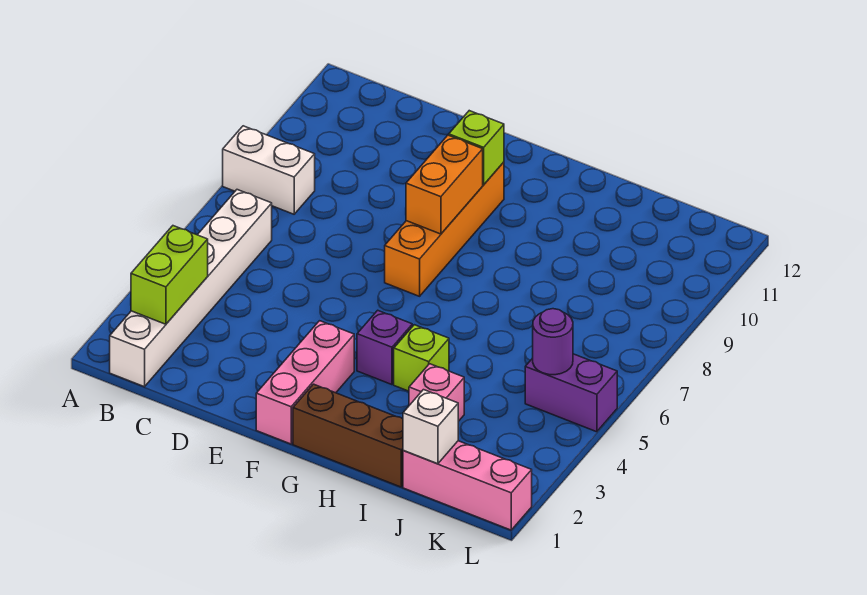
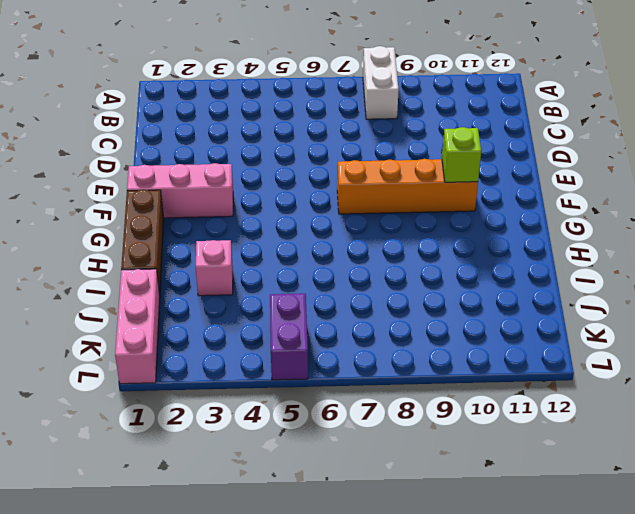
none -> white 1x6 brick [110,190,272,387]
none -> purple 1x1 brick [357,310,412,385]
none -> lime 1x1 brick [394,325,449,391]

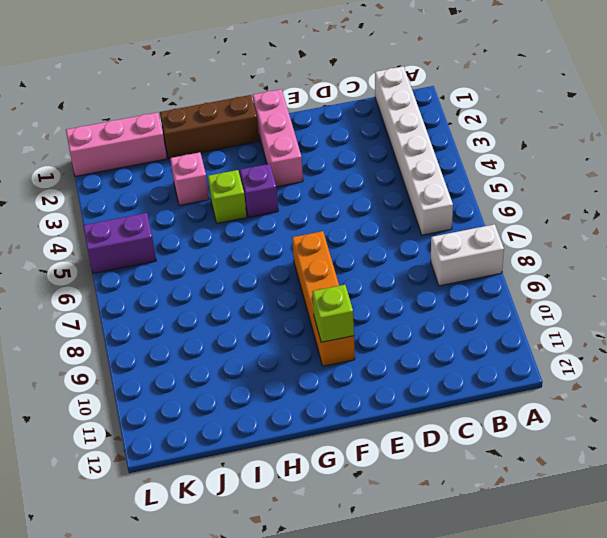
none -> lime 1x2 brick [131,226,208,324]
none -> orange 1x2 brick [406,135,483,234]
none -> white 1x1 brick [403,390,458,464]

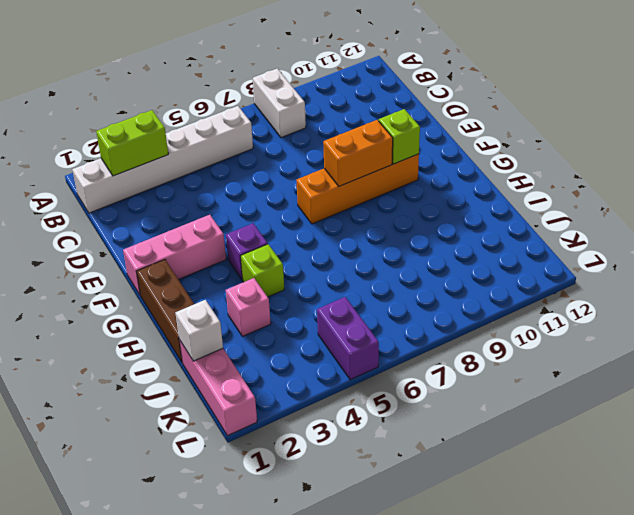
none -> purple 1x1 round brick [533,309,573,375]

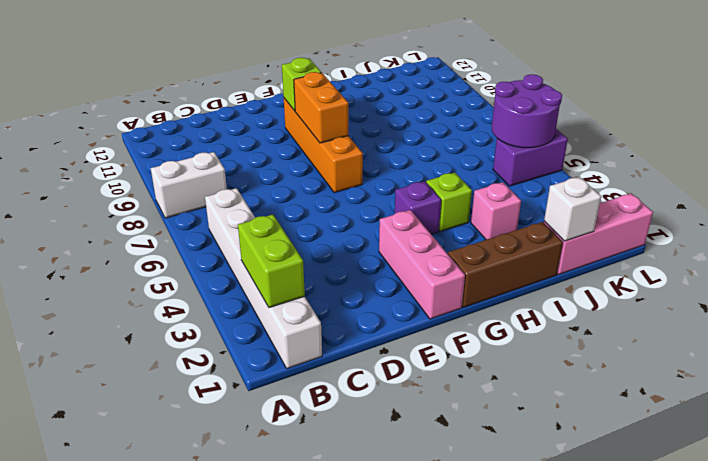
purple 2x2 round brick [492,74,562,148] -> purple 1x1 round brick [533,309,573,375]

